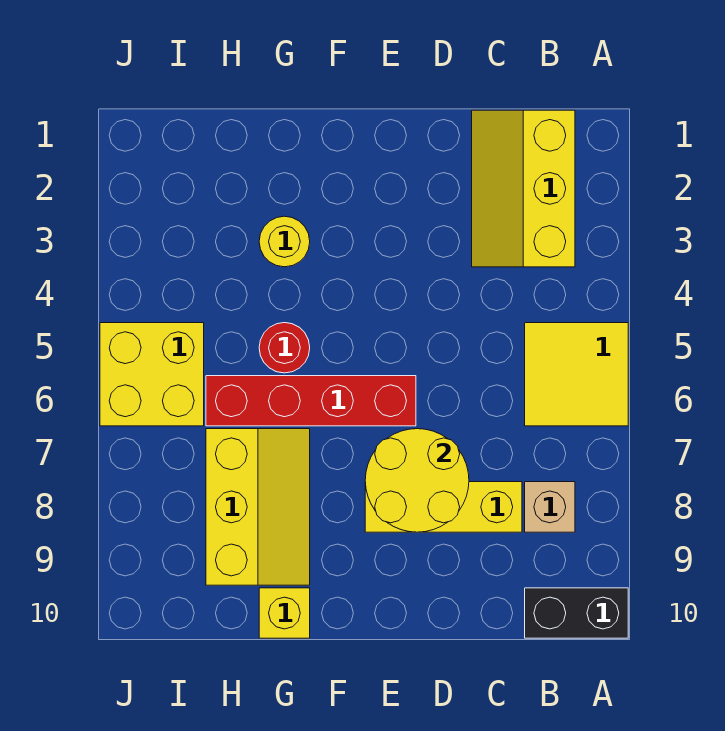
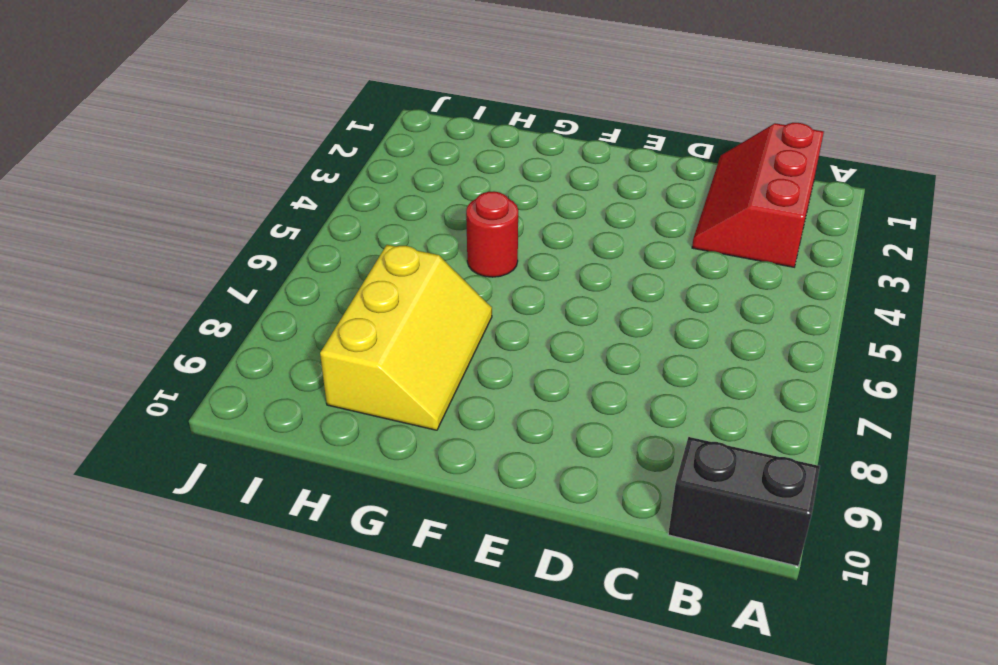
red 2x3 slope [692,123,824,267] -> yellow 2x3 slope [472,110,575,267]
none -> yellow 2x2 tile [525,323,628,426]
none -> tan 1x1 brick [525,482,575,532]
none -> yellow 1x3 brick [365,482,522,532]

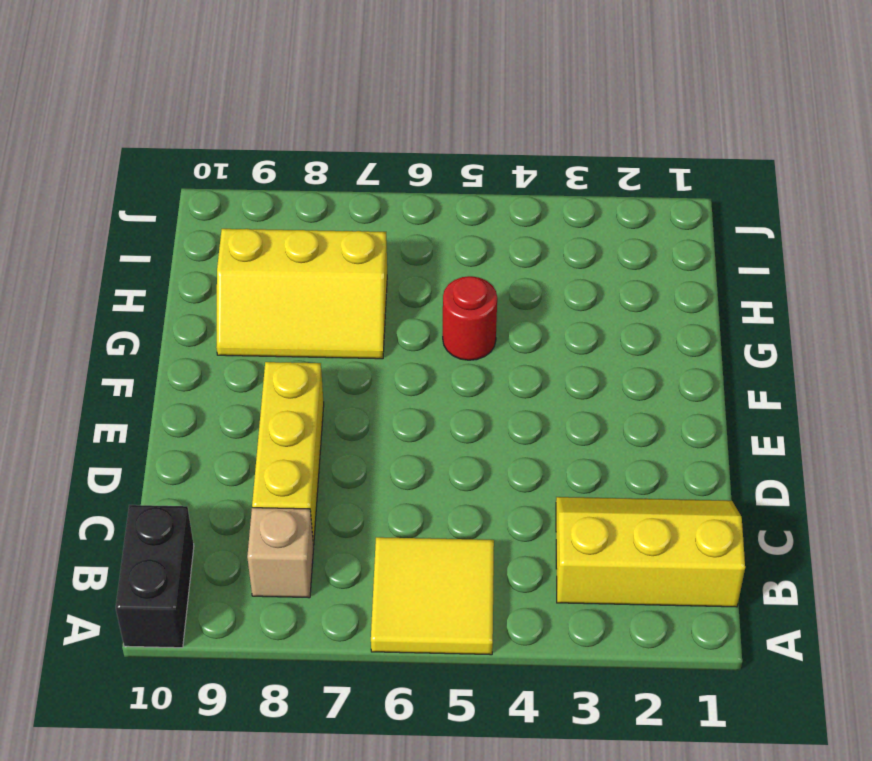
none -> red 1x4 brick [206,376,416,426]
none -> yellow 1x1 round brick [259,216,310,267]
none -> yellow 1x1 brick [259,588,310,638]

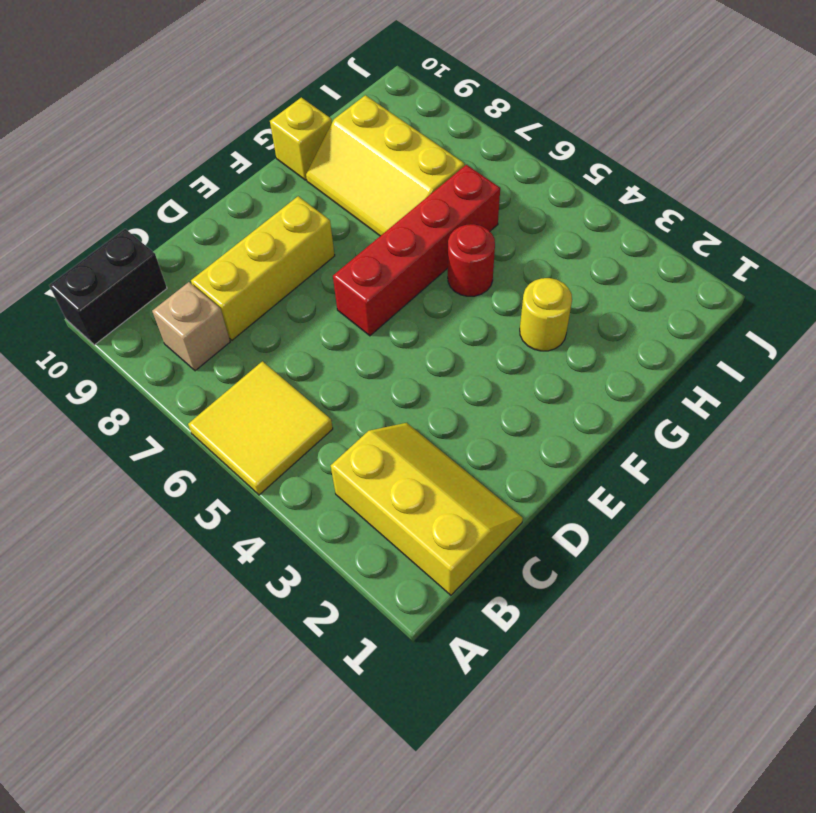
none -> yellow 2x2 brick [100,323,204,426]
none -> yellow 2x2 round brick [365,429,469,532]

